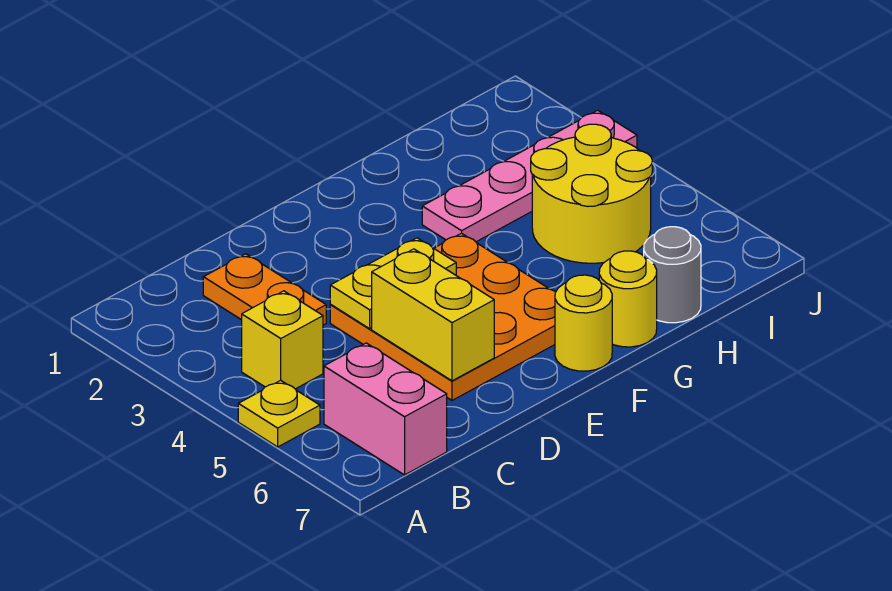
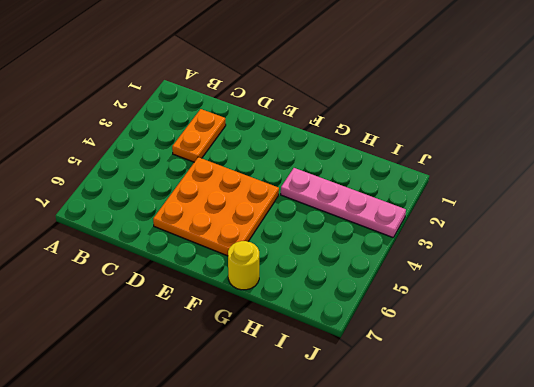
none -> yellow 1x1 plate [238,380,320,447]
none -> yellow 1x1 brick [242,291,323,389]
none -> pink 1x2 brick [324,343,447,475]

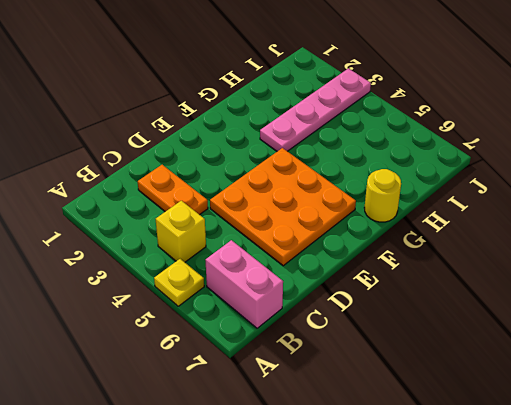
none -> yellow 1x1 round brick [555,275,612,371]
none -> yellow 2x2 round brick [531,124,652,263]
none -> grey 1x1 round brick [644,227,701,323]

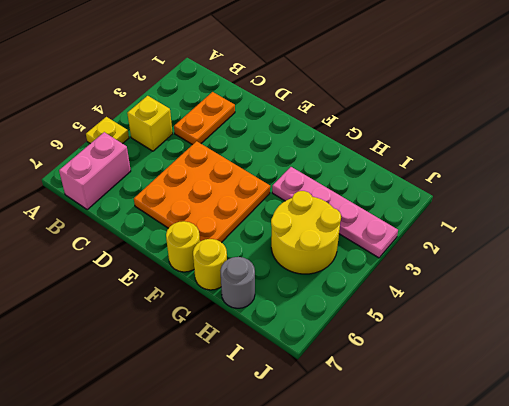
none -> yellow 1x2 plate [330,238,456,329]
none -> yellow 1x2 brick [372,249,494,381]

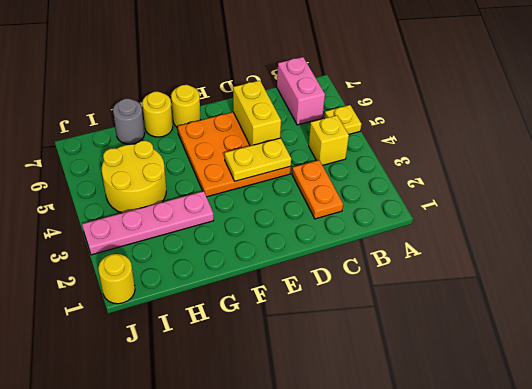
yellow 1x1 round brick [98,254,135,304] -> none

